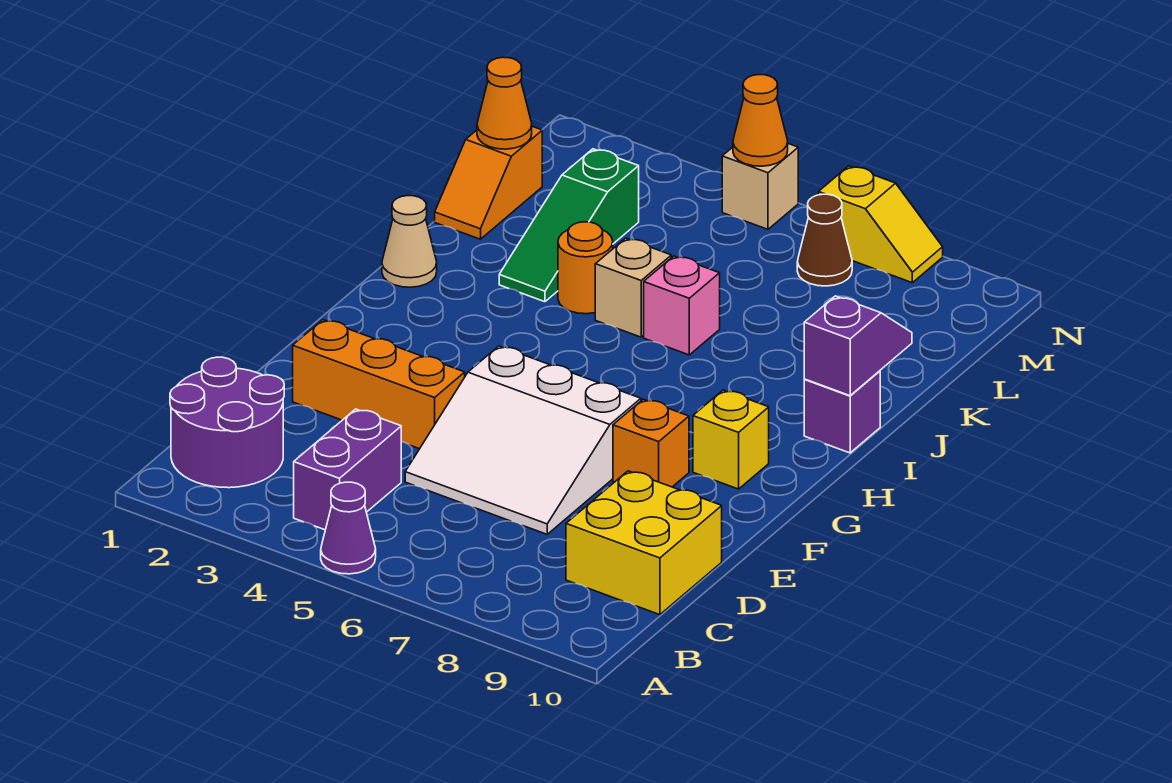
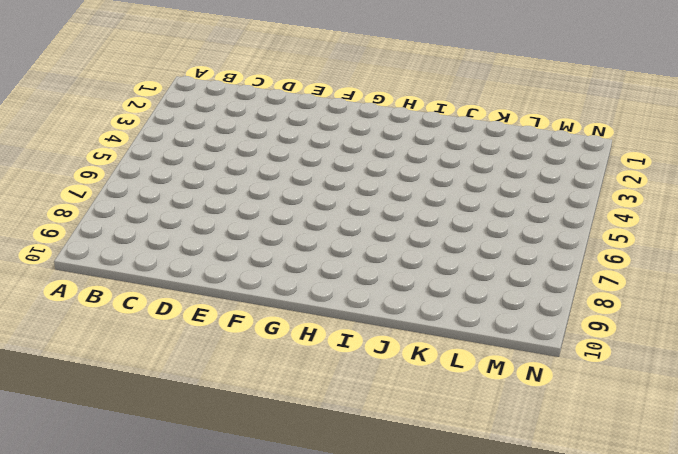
none -> purple 1x1 cone [321,482,376,574]
none -> purple 2x2 round brick [170,357,284,488]
none -> purple 1x2 brick [294,409,401,530]

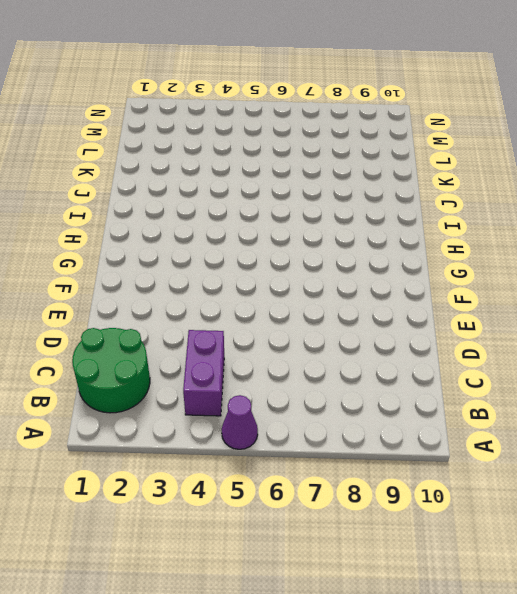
green 2x2 round brick [72,328,150,413] -> purple 2x2 round brick [170,357,284,488]
none -> yellow 2x2 brick [566,471,722,615]
none -> white 3x3 slope [405,346,641,534]
none -> orange 1x3 brick [293,320,465,449]

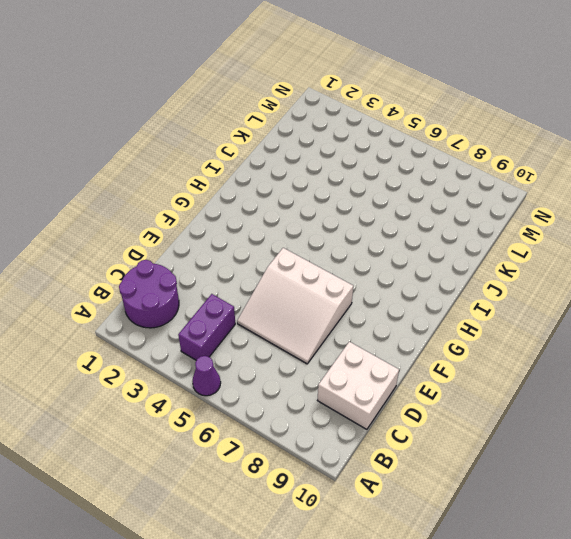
white 2x2 brick [317,342,399,429] -> yellow 2x2 brick [566,471,722,615]
none -> orange 1x3 brick [293,320,465,449]
none -> orange 1x1 brick [613,399,689,487]
none -> yellow 1x1 brick [693,390,769,489]

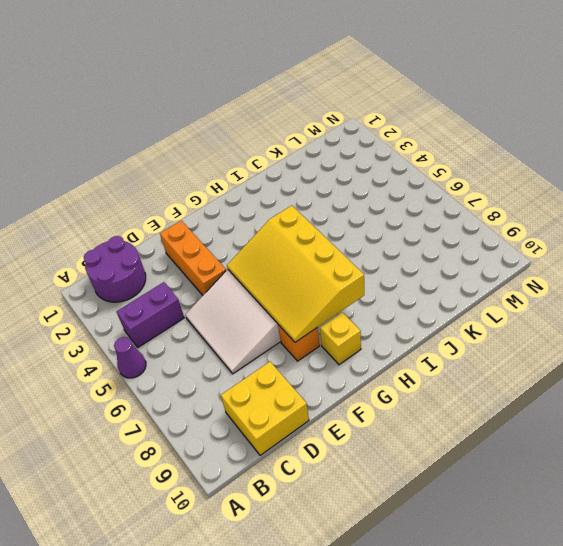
yellow 3x4 slope [227,206,364,342] -> none
none -> tan 1x1 cone [382,196,437,287]
none -> purple 1x1 brick [804,371,880,453]
none -> green 1x3 slope [499,149,639,302]

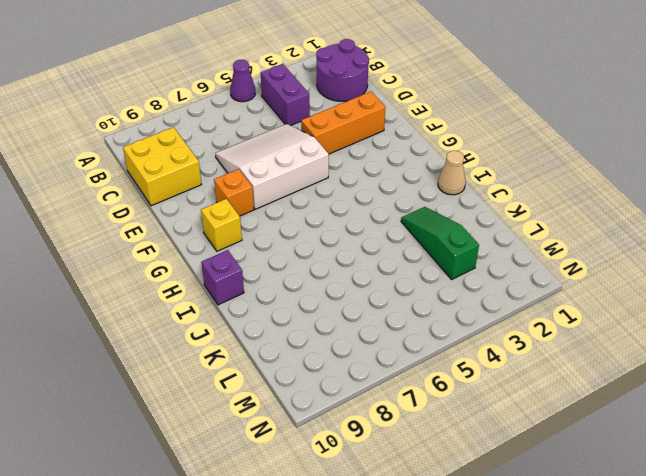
none -> orange 1x1 round brick [558,222,613,314]
none -> tan 1x1 brick [595,238,671,337]
none -> pink 1x1 brick [644,256,720,355]

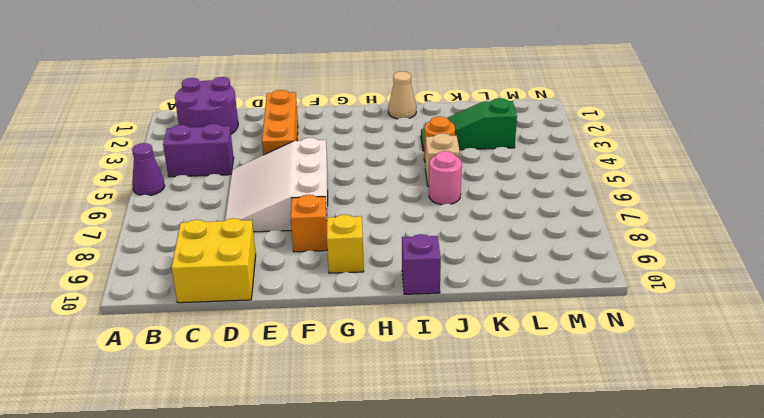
pink 1x1 round brick [429,151,462,205] -> pink 1x1 brick [644,256,720,355]
none -> orange 1x2 slope [435,126,542,239]
none -> brown 1x1 cone [797,194,852,286]
none -> tan 1x1 brick [722,144,798,229]

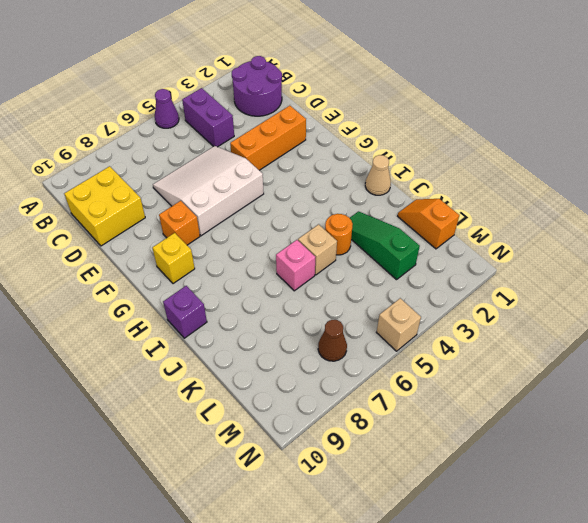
none -> yellow 1x2 slope [819,166,943,283]
none -> purple 1x2 slope [804,296,912,396]
none -> orange 1x1 cone [477,57,532,149]

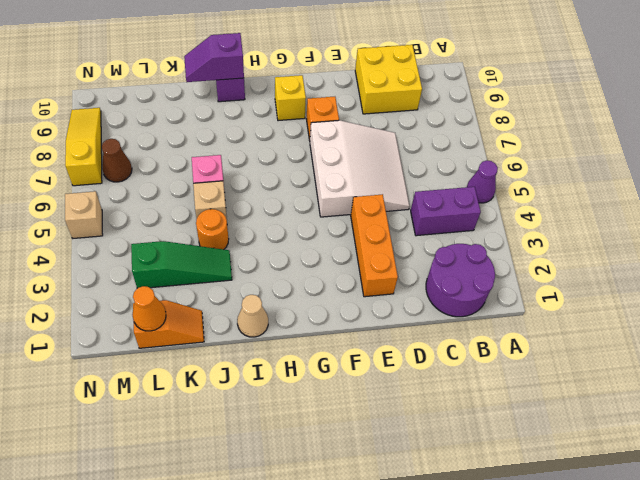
yellow 1x3 slope [65,108,102,186] -> yellow 1x2 slope [819,166,943,283]
none -> orange 1x1 cone [733,75,788,166]

